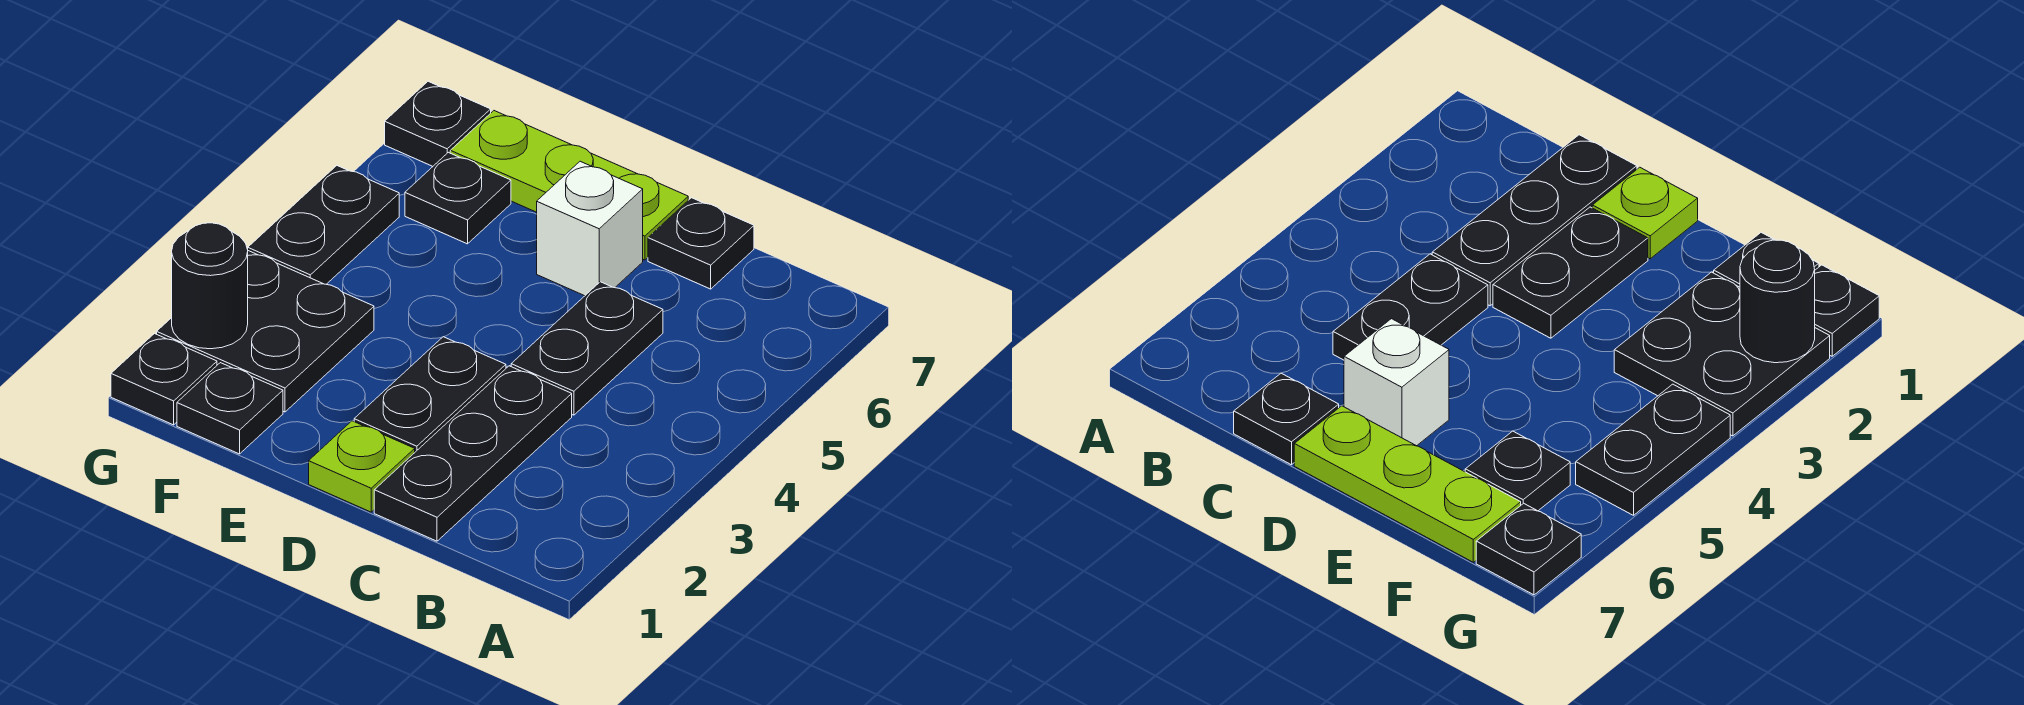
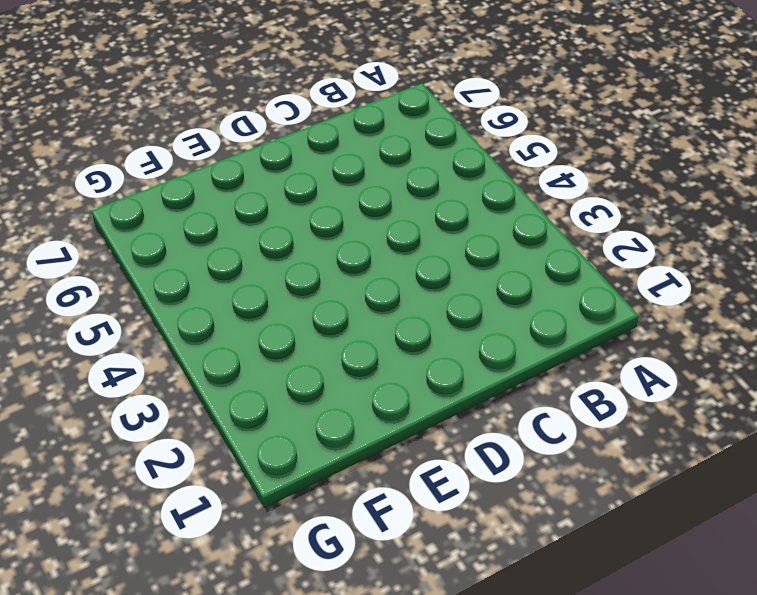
none -> black 1x3 plate [374,366,572,541]
none -> black 1x2 plate [511,282,663,415]
none -> black 1x1 plate [648,198,754,289]

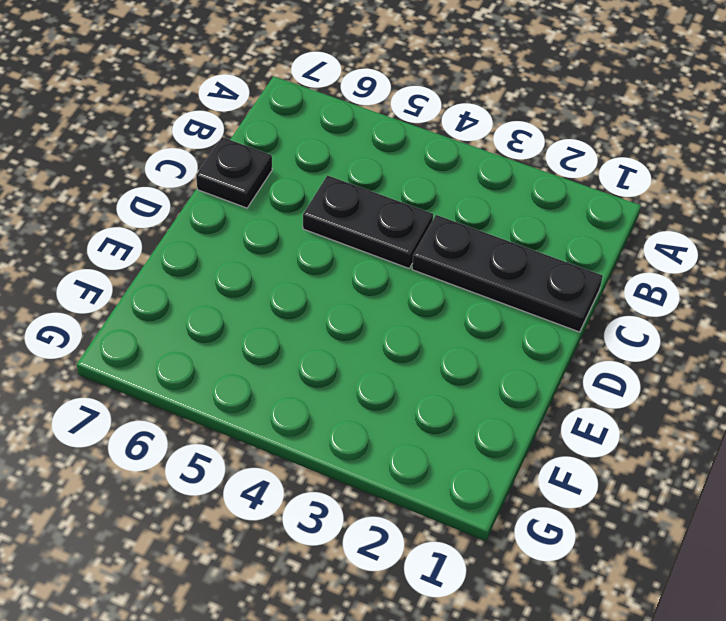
none -> lime 1x1 plate [309,421,415,512]
none -> black 1x2 plate [354,337,506,452]
none -> white 1x1 brick [537,161,643,296]

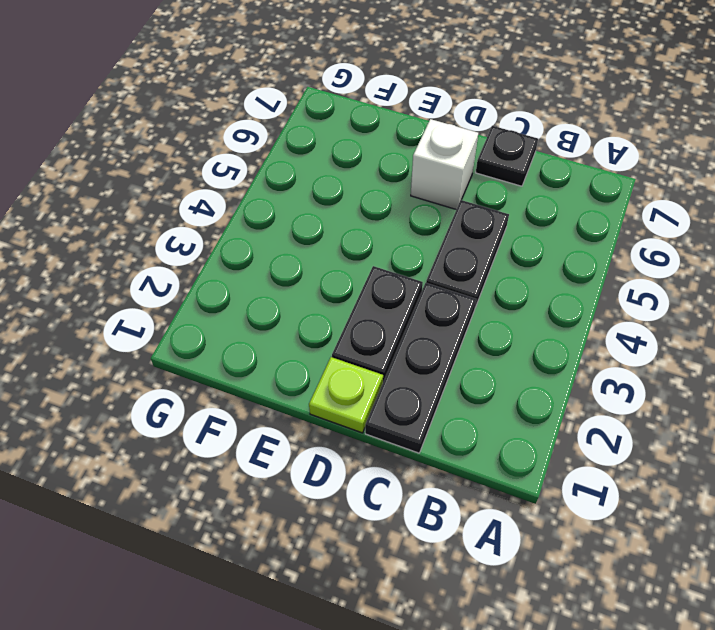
none -> lime 1x3 plate [450,111,688,260]
none -> black 1x1 plate [177,363,283,454]
none -> black 2x2 plate [157,251,374,412]

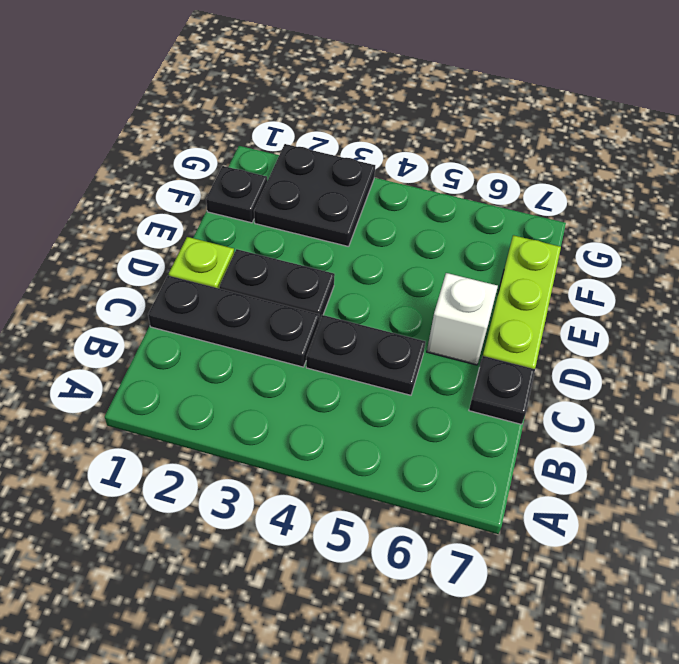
none -> black 1x1 plate [405,152,511,244]
none -> black 1x1 plate [111,334,217,425]
none -> black 1x2 plate [248,166,399,284]

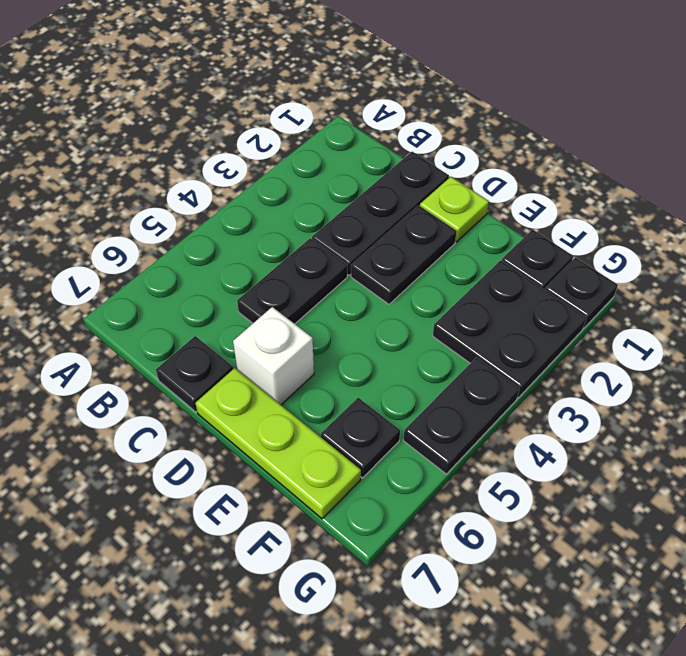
none -> black 1x1 plate [385,81,491,166]
none -> black 1x1 round brick [172,223,248,349]

